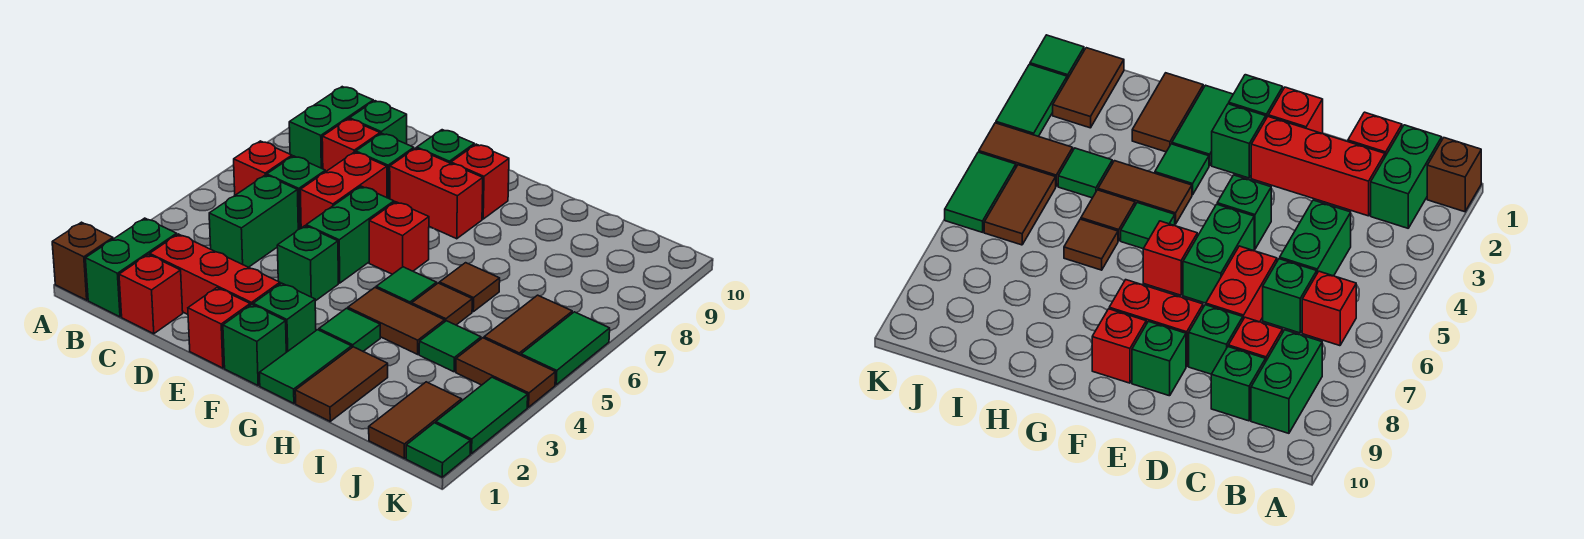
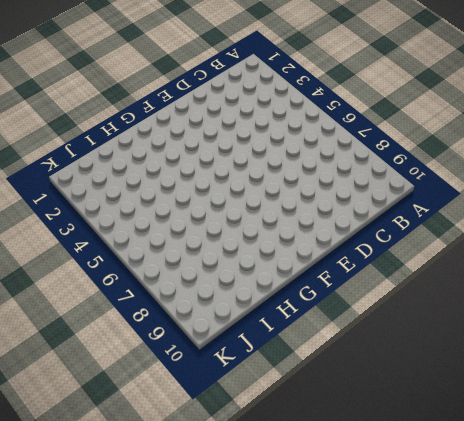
none -> brown 1x1 brick [52,222,113,300]
none -> green 1x2 brick [85,218,177,317]
none -> red 1x1 brick [234,141,292,195]
none -> green 1x2 brick [289,87,373,169]

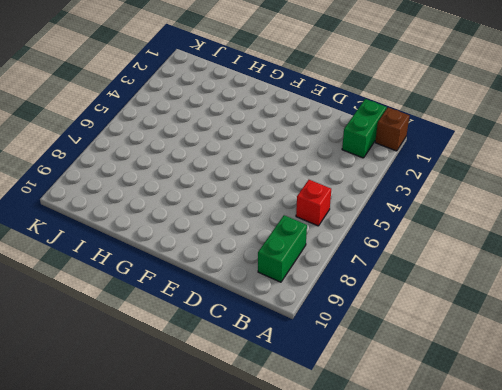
none -> red 1x1 brick [119,255,183,334]
none -> red 1x3 brick [150,234,280,314]
none -> green 1x2 brick [209,175,298,267]
none -> green 1x1 brick [267,156,325,230]

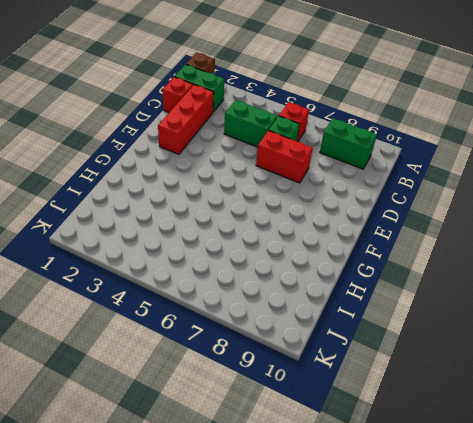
none -> red 1x1 brick [322,119,380,172]
none -> green 1x1 brick [350,101,407,144]
none -> green 1x1 brick [356,133,414,199]
none -> red 1x1 brick [188,288,250,368]

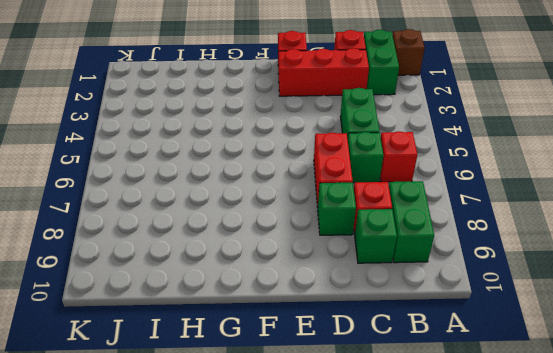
none -> green 1x1 brick [277,226,338,301]
none -> green 1x2 brick [306,186,394,283]
none -> red 1x2 brick [390,148,483,239]
none -> green 1x1 brick [417,130,474,163]

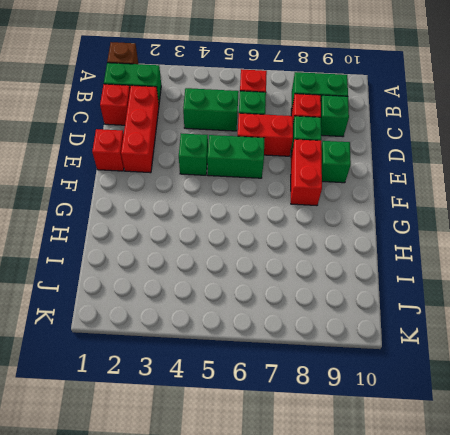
none -> green 1x1 brick [223,305,286,385]
none -> green 1x1 brick [253,283,316,352]
none -> red 1x1 brick [369,202,429,274]
none -> red 1x1 brick [451,144,509,219]

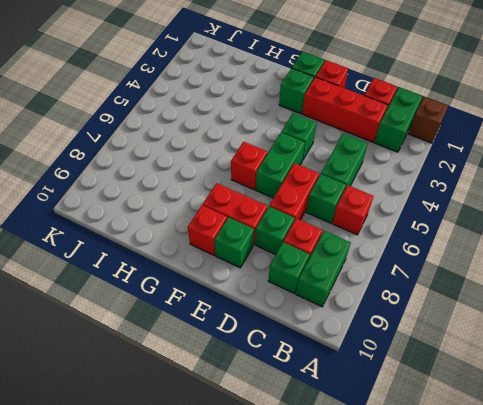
none -> green 1x2 tile [259,330,352,403]
none -> green 1x1 tile [319,308,380,351]
none -> brown 1x2 tile [348,288,445,354]
none -> green 1x1 tile [376,267,437,304]

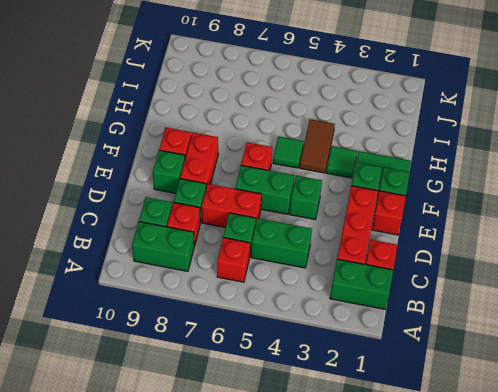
none -> brown 1x1 brick [52,222,113,300]
none -> brown 1x2 tile [295,347,388,421]
none -> brown 1x1 tile [412,283,472,325]
none -> brown 1x1 tile [440,263,500,312]

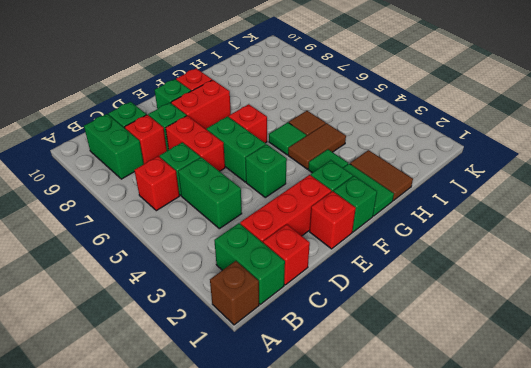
none -> brown 1x1 tile [440,263,500,312]
none -> green 1x1 tile [419,321,481,372]
none -> brown 1x2 tile [369,382,462,458]
none -> brown 1x2 tile [456,338,556,407]

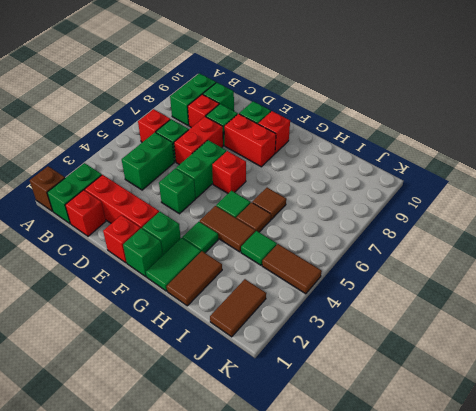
none -> brown 1x2 tile [484,295,572,355]
none -> green 1x1 tile [406,423,470,477]
none -> green 1x2 tile [436,377,528,453]
none -> green 1x2 tile [521,312,610,385]

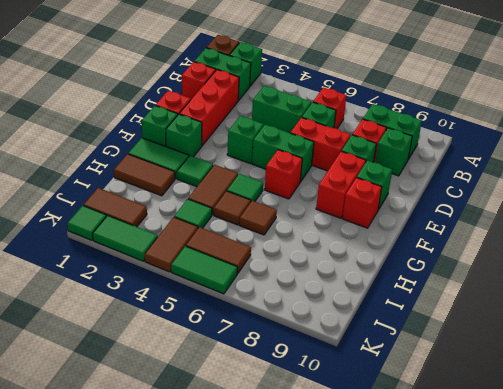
green 1x1 brick [229,42,262,86] -> none

